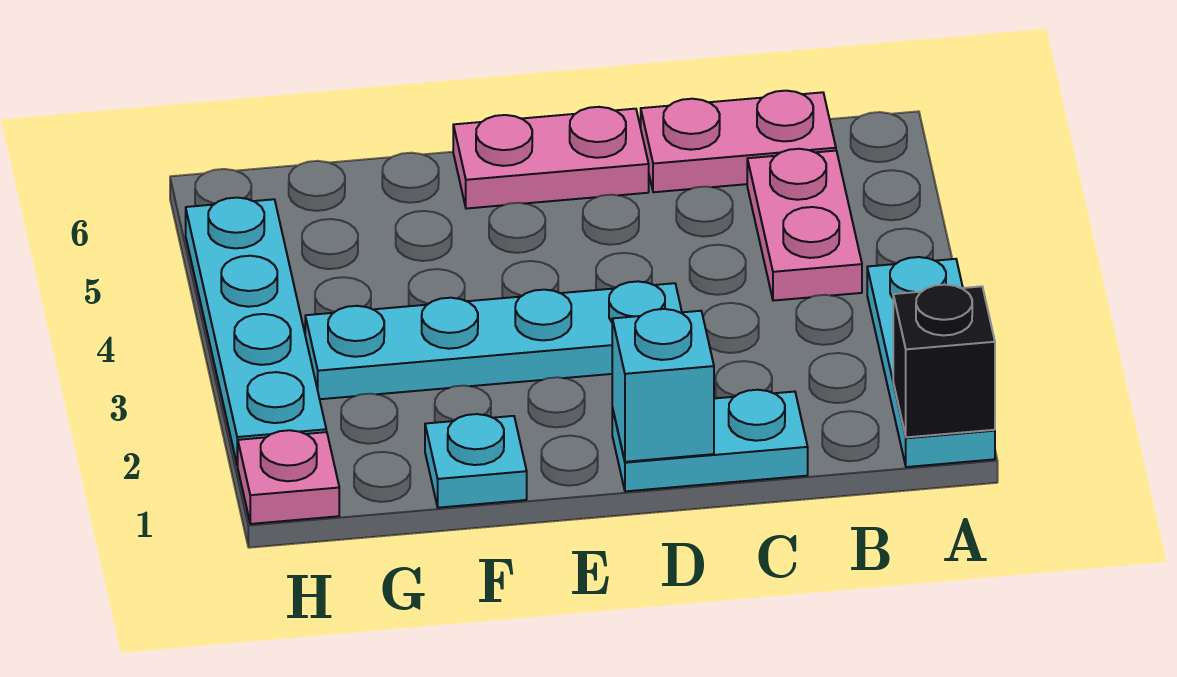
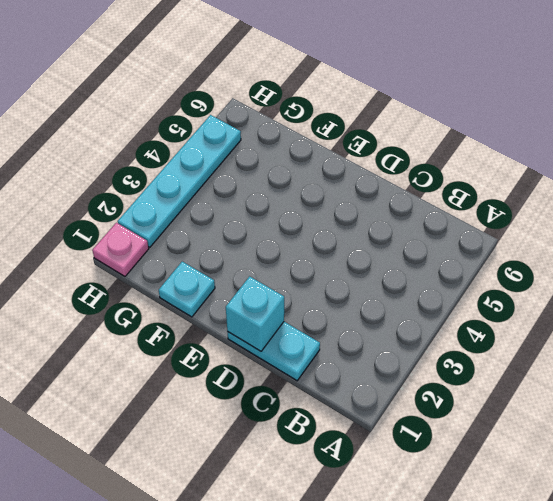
none -> cyan 1x3 plate [867,257,995,467]
none -> pink 1x2 plate [747,149,862,301]

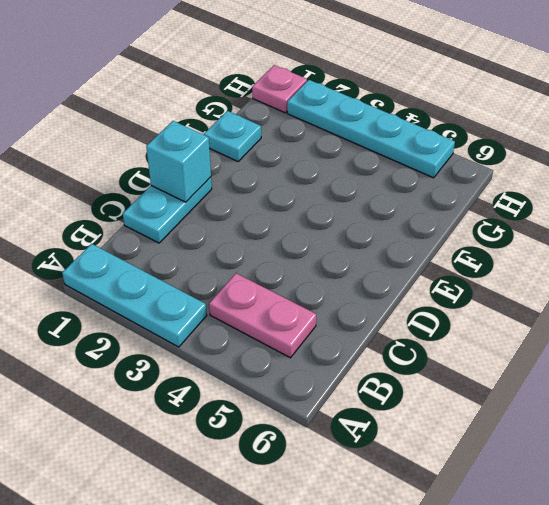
none -> pink 1x2 plate [641,91,836,192]
none -> cyan 1x4 plate [305,281,682,399]

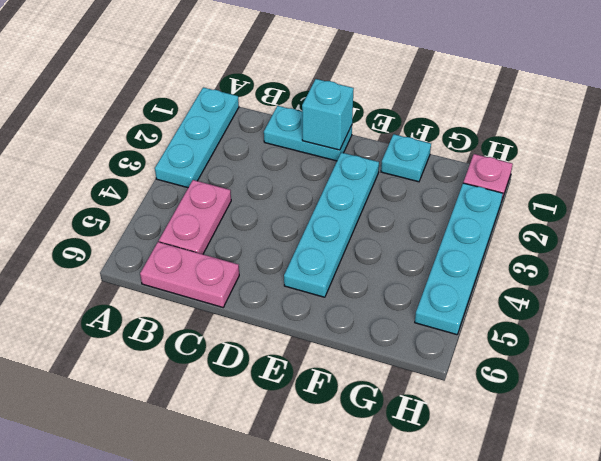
cyan 1x4 plate [284,152,379,297] -> cyan 1x4 plate turned to [305,281,682,399]
none -> pink 1x2 plate [453,107,649,209]
none -> black 1x1 brick [893,285,995,437]

